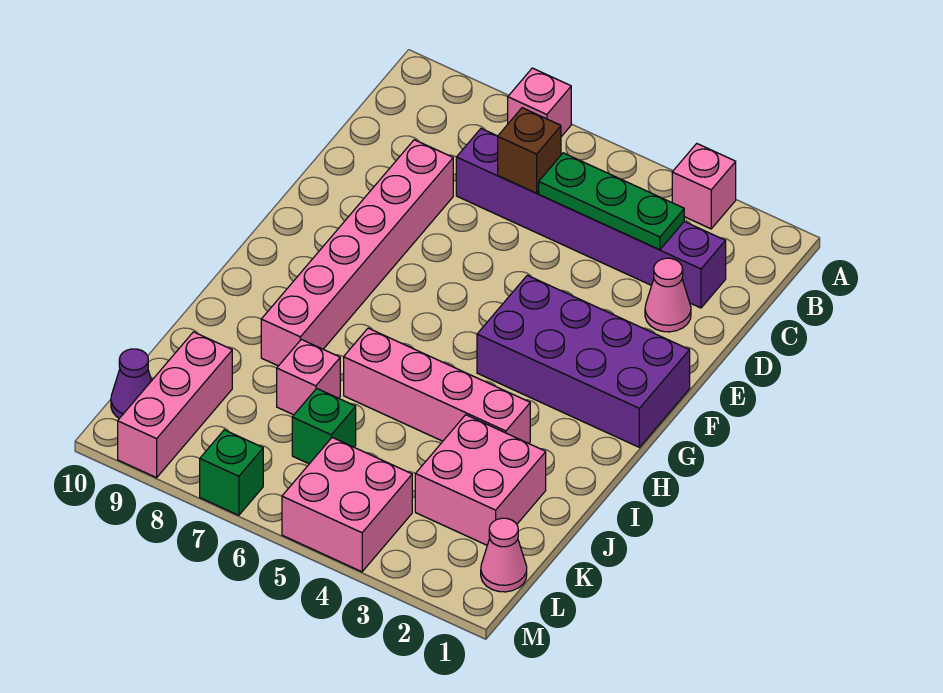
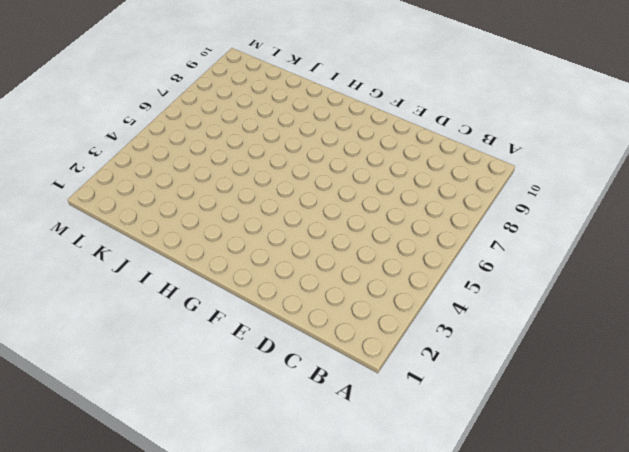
none -> pink 1x1 brick [672,144,736,229]
none -> pink 1x1 brick [508,68,571,137]
none -> purple 1x6 brick [456,129,726,308]

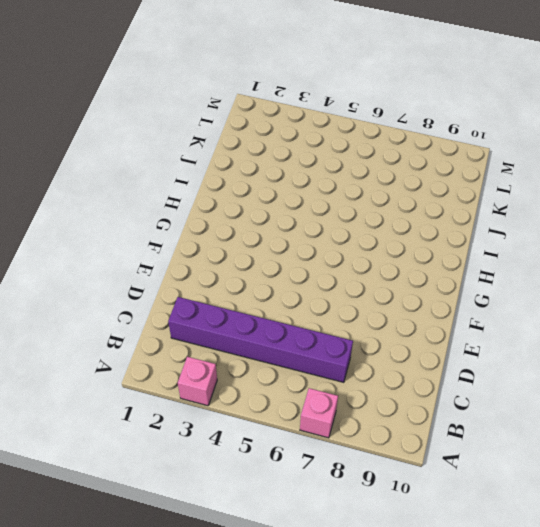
none -> pink 1x1 cone [645,258,691,332]
none -> pink 1x6 brick [261,140,453,366]
none -> purple 2x4 brick [477,275,690,447]

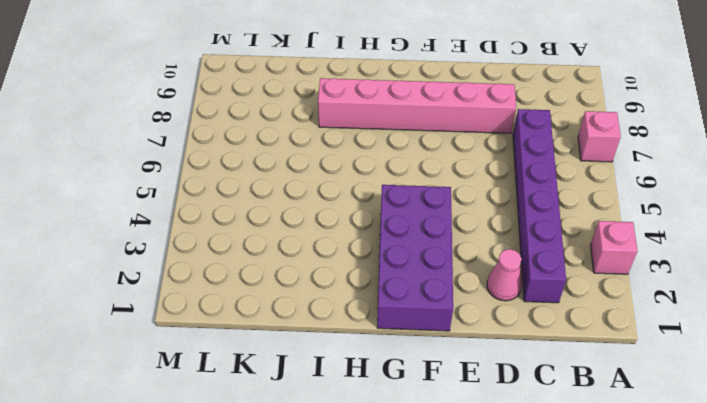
none -> pink 1x4 brick [344,328,530,443]
none -> pink 2x2 brick [415,415,546,545]
none -> pink 1x1 brick [277,339,340,415]

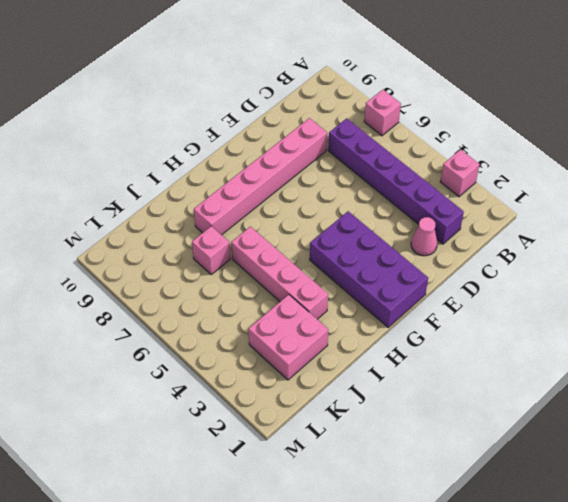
none -> green 1x1 brick [292,389,356,464]
none -> pink 1x3 brick [118,332,232,478]
none -> pink 1x1 cone [481,518,527,592]

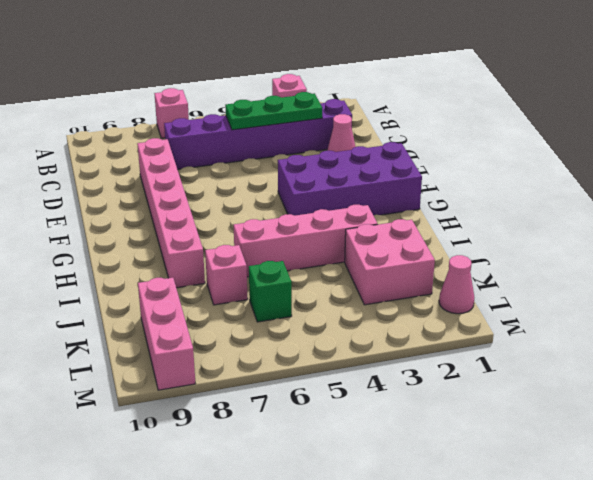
none -> pink 2x2 brick [282,437,412,572]
none -> purple 1x1 cone [111,349,152,418]
none -> green 1x1 brick [200,430,263,515]

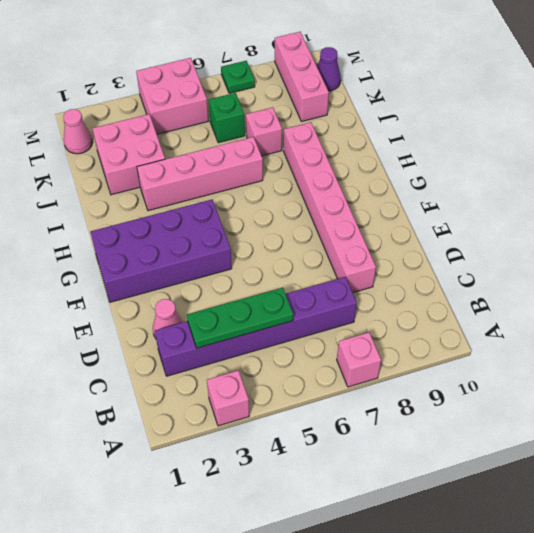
green 1x1 plate [221,61,255,93] -> green 1x1 brick [200,430,263,515]
none -> brown 1x1 brick [498,108,561,193]

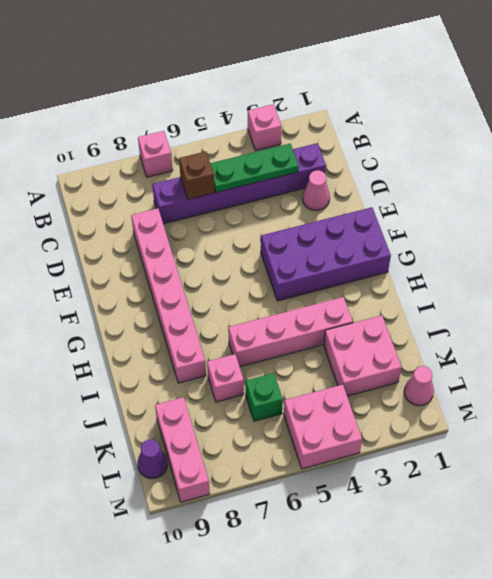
none -> green 1x1 brick [200,430,263,515]

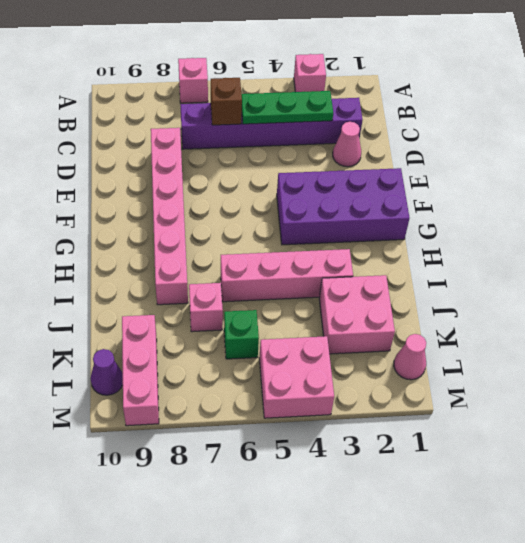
none -> green 1x1 brick [200,430,263,515]

